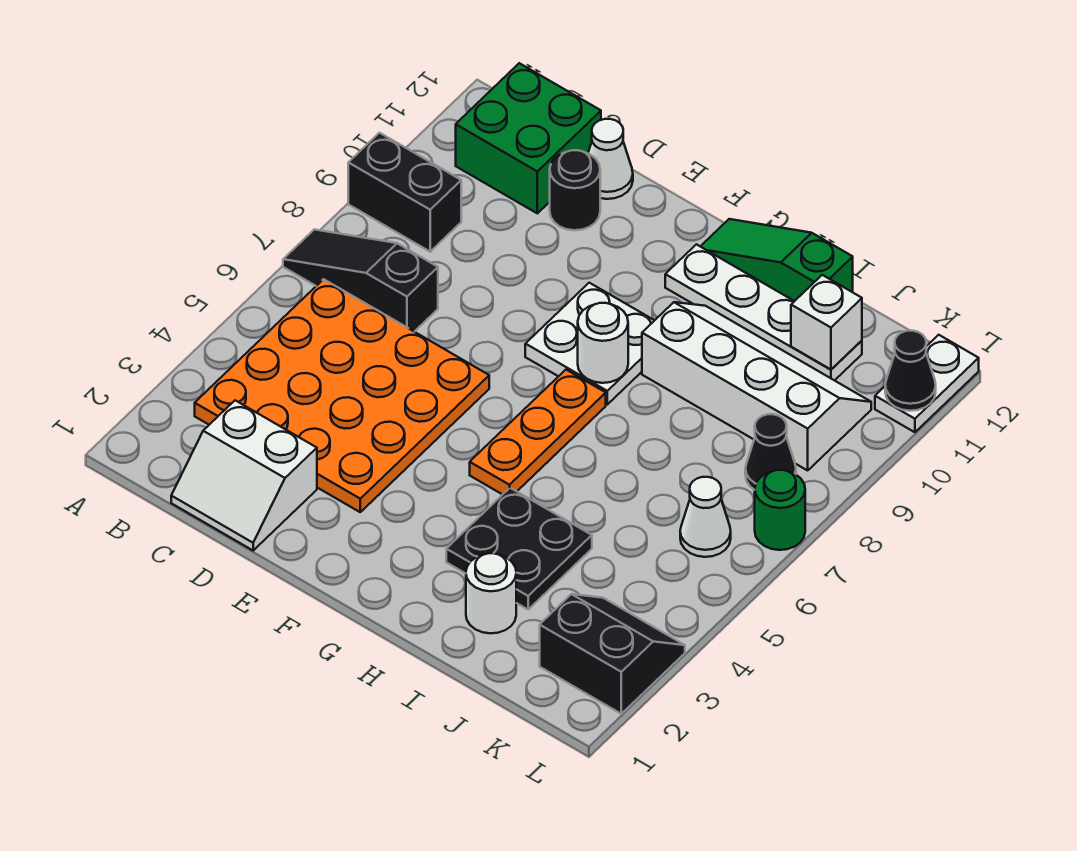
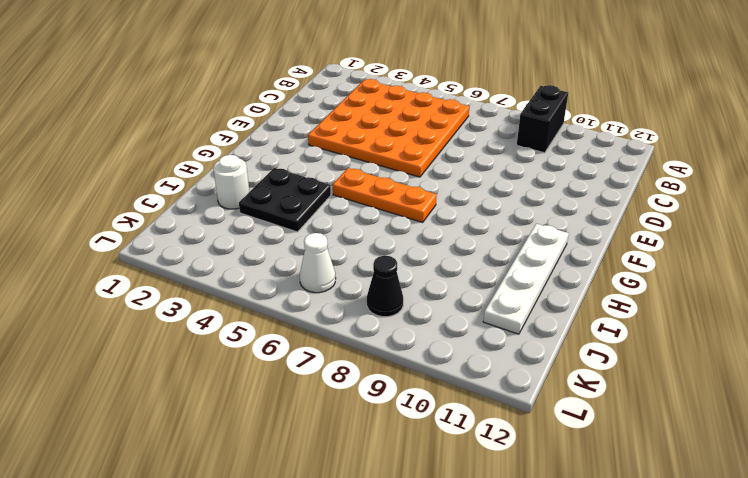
none -> black 1x3 slope [283,229,438,332]
none -> green 2x2 brick [456,63,601,213]
none -> white 2x2 slope [171,400,317,550]

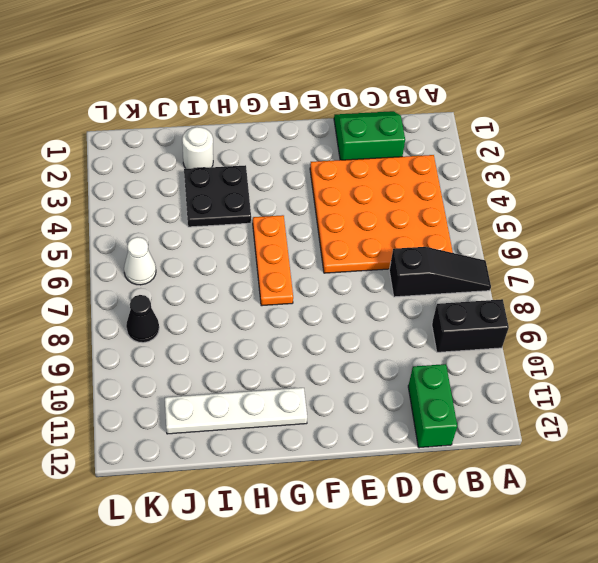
green 2x2 slope [334,111,405,160] -> white 2x2 slope [171,400,317,550]
green 1x2 brick [408,364,457,448] -> green 2x2 brick [456,63,601,213]
none -> black 1x1 round brick [550,150,600,230]
none -> white 1x1 cone [588,119,633,199]
none -> white 2x2 plate [525,283,655,404]

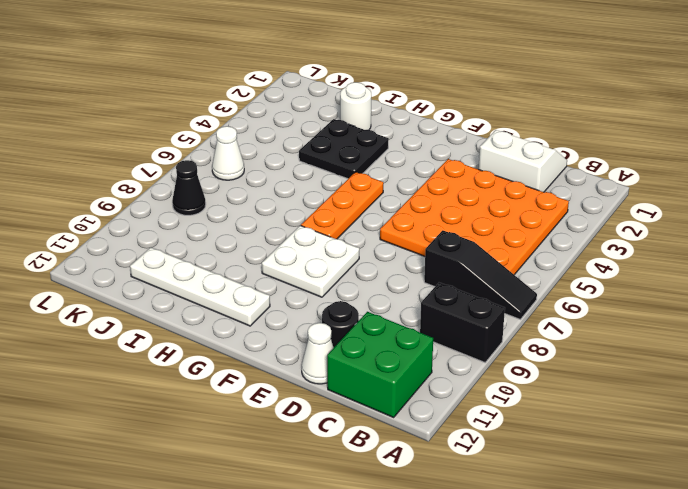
none -> green 1x3 slope [700,219,853,301]
none -> white 2x4 slope [642,302,871,470]
none -> black 2x2 slope [540,594,685,714]

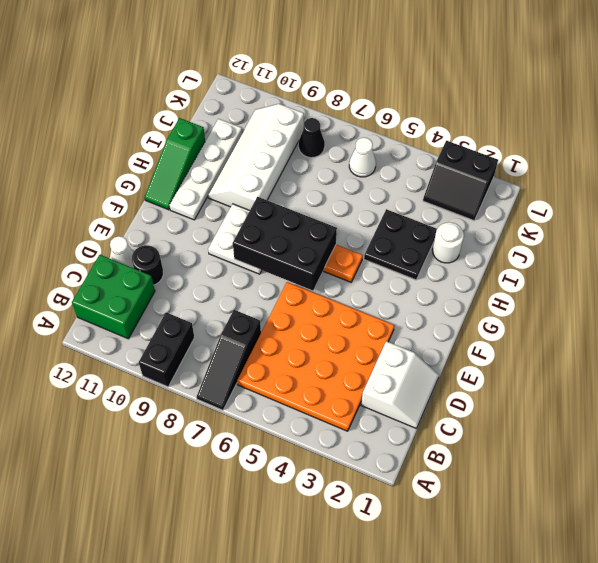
black 2x3 brick [233,197,337,290] -> white 1x1 round brick [578,303,628,383]
black 2x2 slope [423,141,498,220] -> black 2x2 slope turned to [540,594,685,714]
none -> green 1x1 round brick [755,470,805,550]
none -> white 1x2 plate [875,335,979,432]
none -> white 1x1 brick [791,275,862,369]

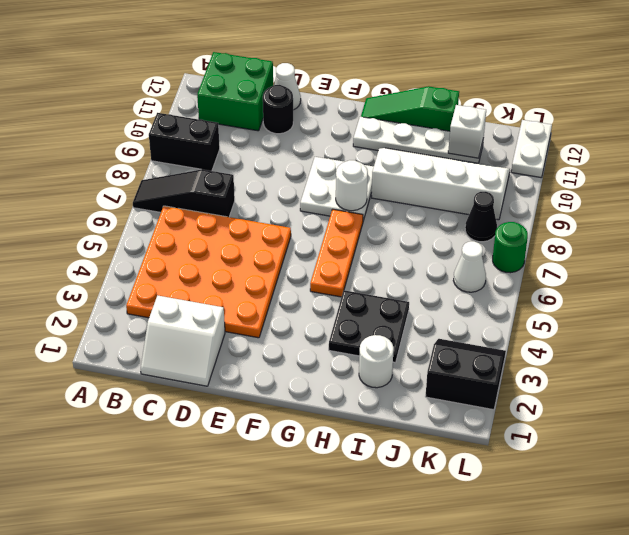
none -> black 1x1 cone [885,331,936,411]

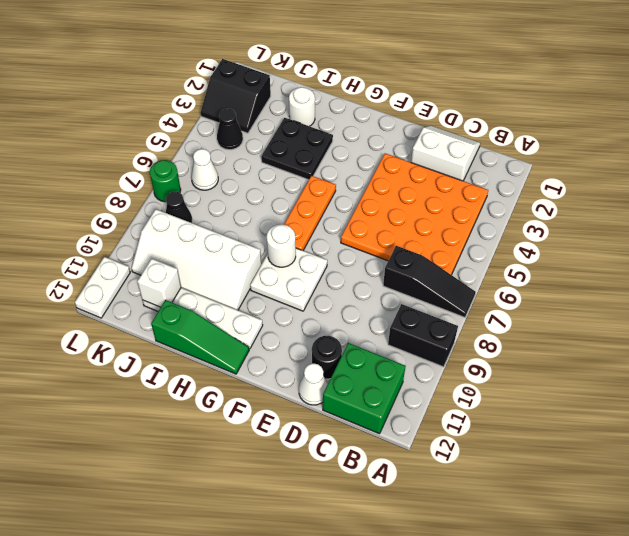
black 1x1 cone [217,109,243,150] -> black 1x1 cone moved to [885,331,936,411]

